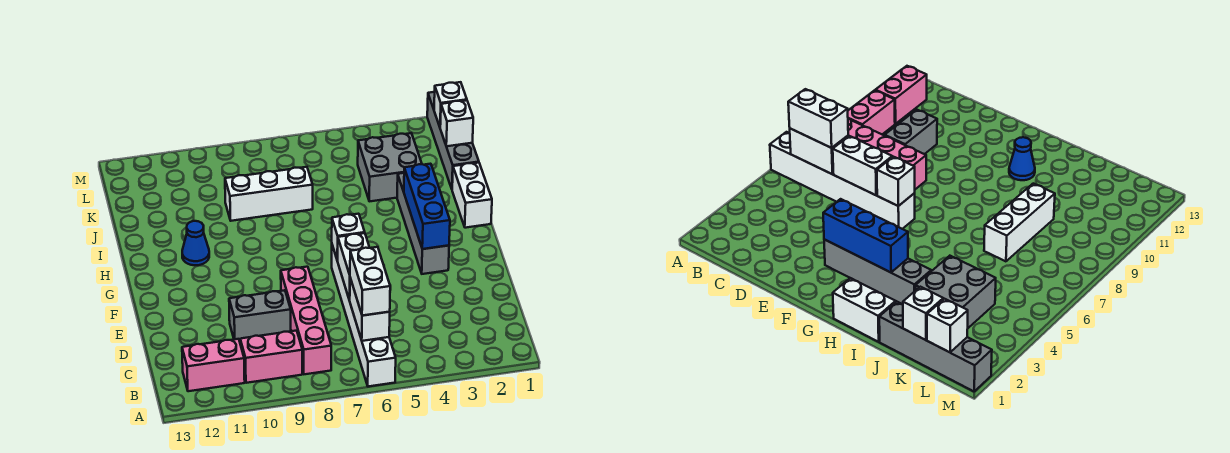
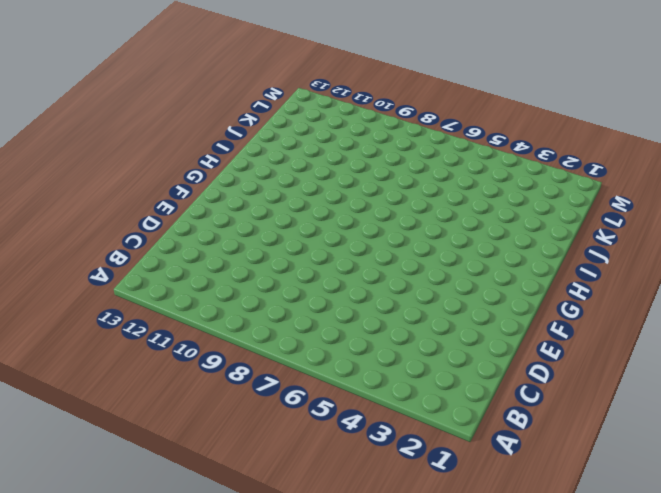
none -> white 1x6 brick [332,245,396,387]
none -> pink 1x4 brick [281,267,331,374]
none -> pink 1x2 brick [240,331,302,383]

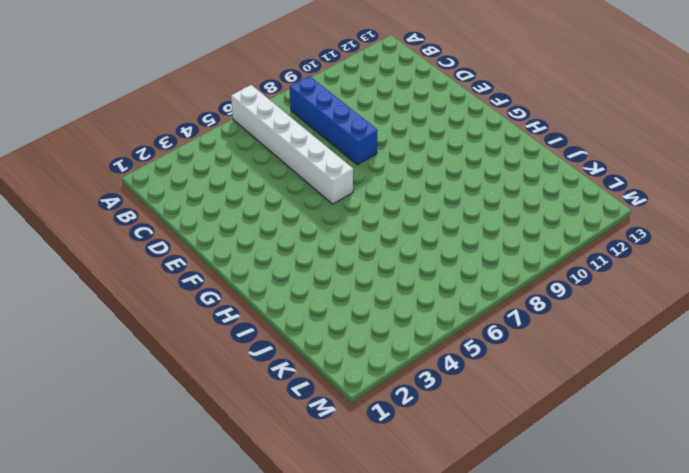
blue 1x4 brick [290,76,378,165] -> pink 1x4 brick [281,267,331,374]
none -> pink 1x2 brick [240,331,302,383]
none -> pink 1x2 brick [182,339,245,391]
none -> grey 1x2 brick [229,290,291,341]

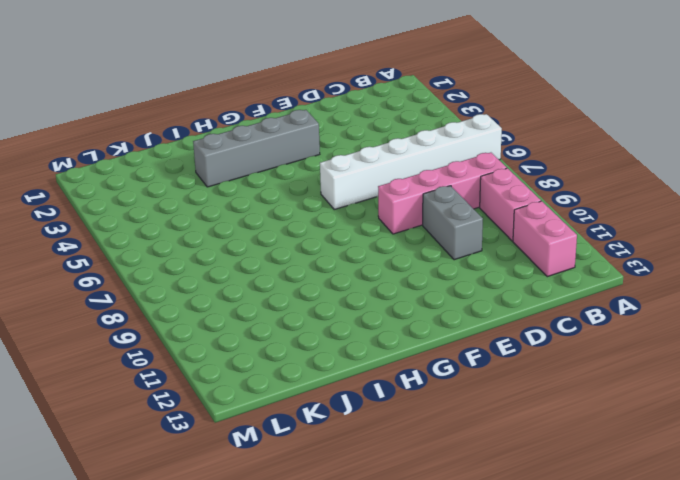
none -> white 1x2 brick [452,163,492,228]
none -> blue 1x1 cone [182,221,209,265]
none -> grey 1x4 brick [427,92,479,189]

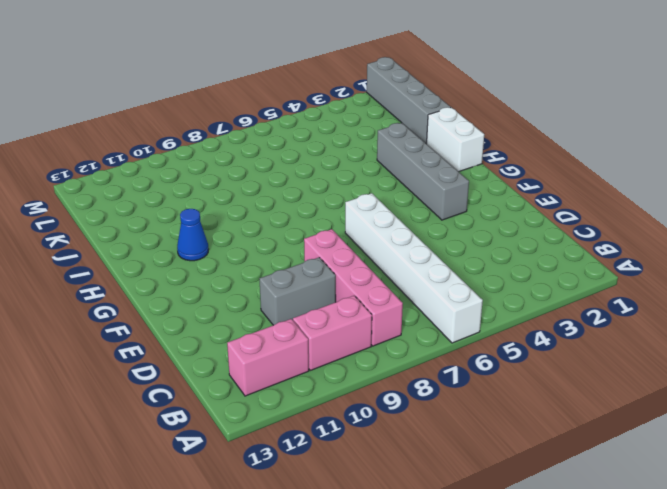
none -> grey 2x2 brick [358,133,422,201]
none -> white 1x3 brick [225,167,313,221]
none -> white 1x2 brick [349,278,390,341]

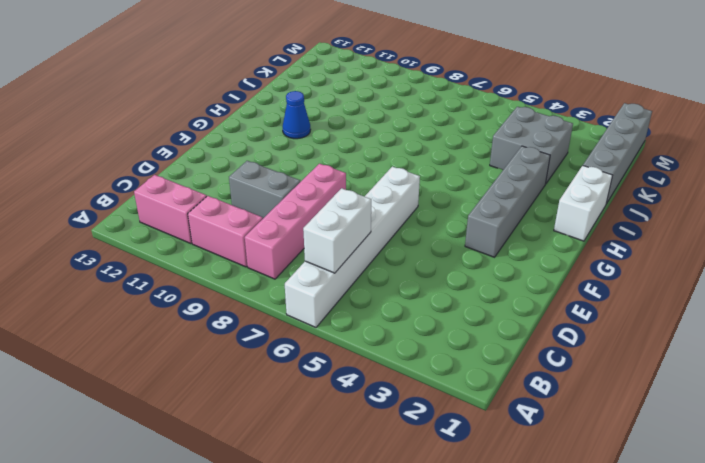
none -> white 1x3 brick [225,167,313,221]
none -> white 1x2 brick [338,233,370,299]
none -> blue 1x3 brick [404,164,450,249]

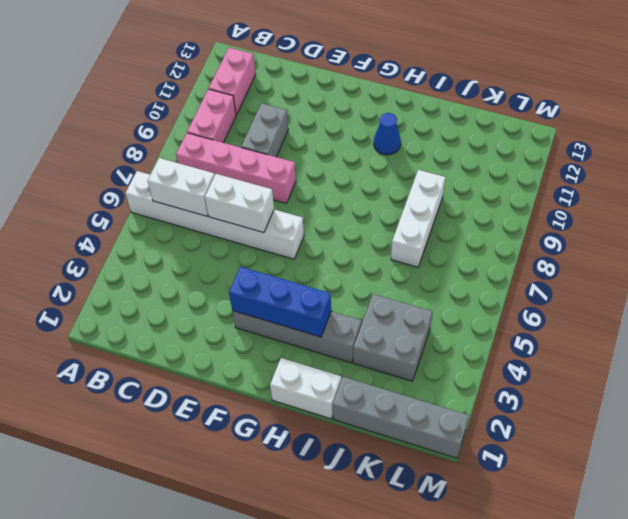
none -> white 1x1 brick [332,214,365,261]
none -> white 1x1 brick [440,100,473,146]
none -> white 1x1 brick [434,82,467,127]

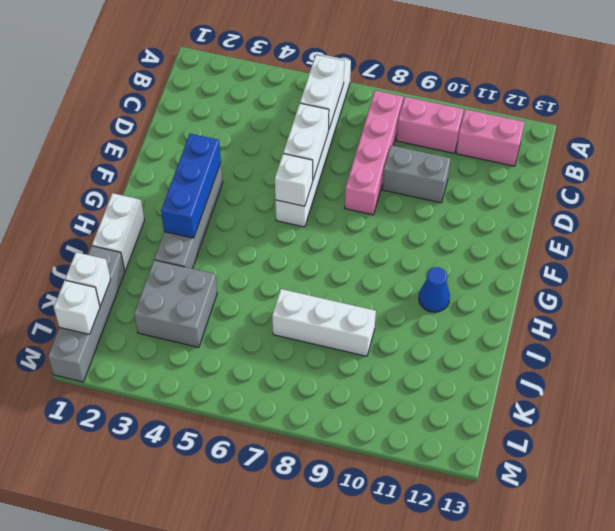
none -> white 1x2 brick [350,247,390,316]

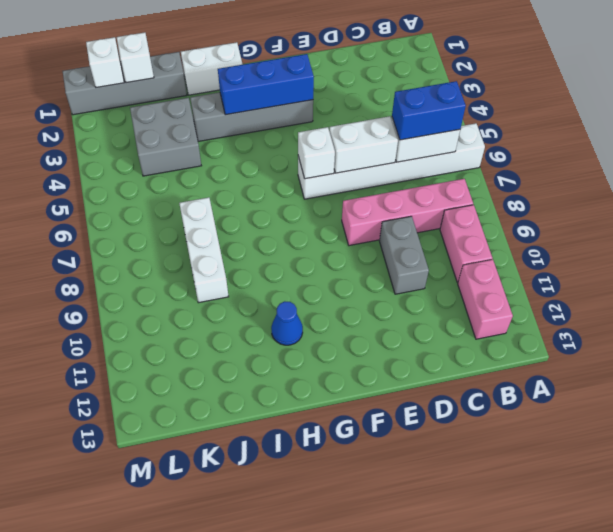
blue 1x2 brick [392,81,466,140] -> white 1x2 brick [350,247,390,316]

